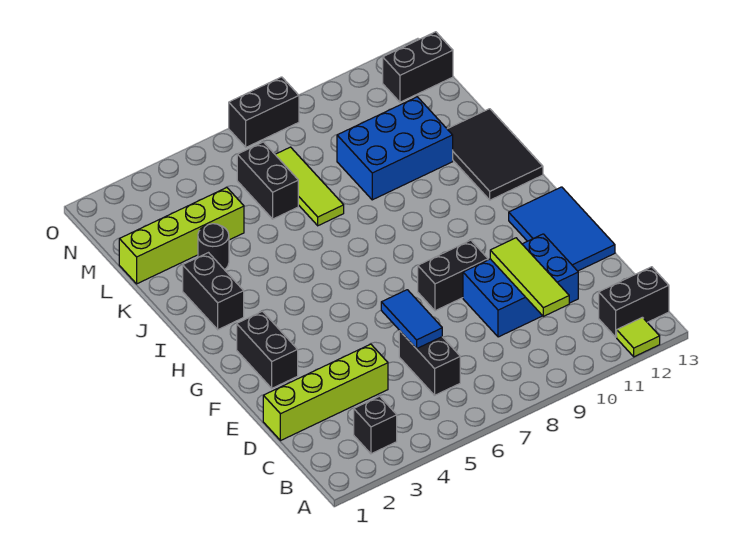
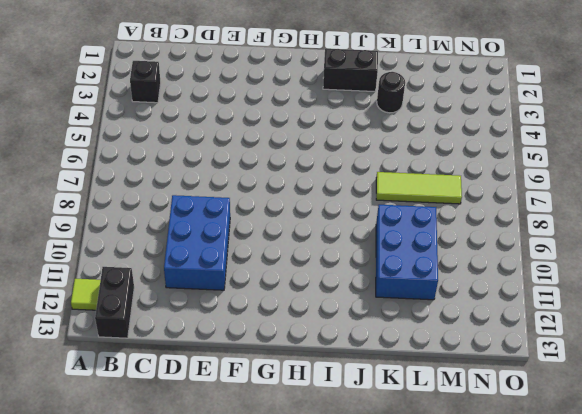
none -> black 1x2 brick [399,331,460,395]
none -> lime 1x4 brick [263,344,388,441]
none -> blue 2x3 tile [509,187,615,271]

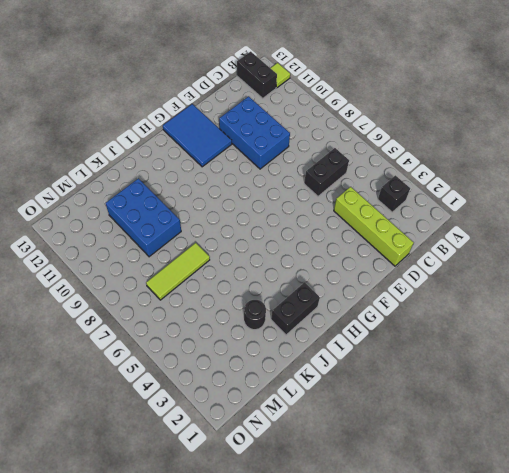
blue 2x3 tile [163,104,232,167] -> blue 2x3 tile turned to [509,187,615,271]
none -> black 1x2 brick [237,311,298,388]
none -> black 1x2 brick [418,240,488,311]
none -> black 2x3 tile [448,109,543,200]

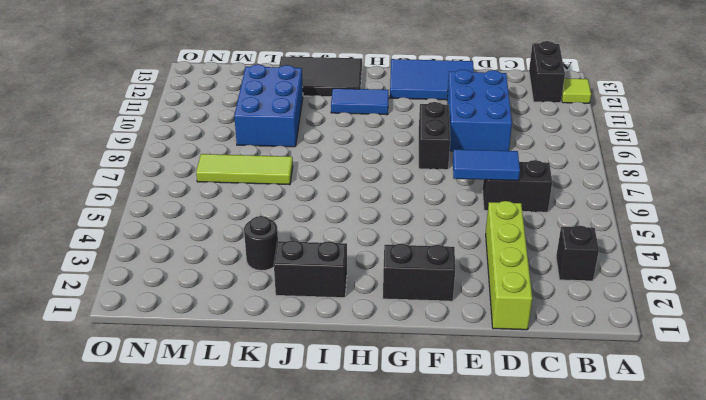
blue 1x2 tile [331,88,389,115] -> none
none -> lime 1x4 brick [119,188,244,284]
none -> black 1x2 brick [237,142,298,219]
none -> black 1x2 brick [383,32,453,102]

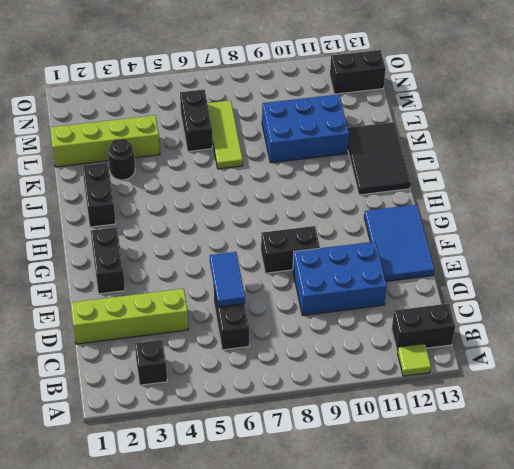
none -> black 1x2 brick [229,77,299,147]
none -> lime 1x3 tile [490,238,569,316]

